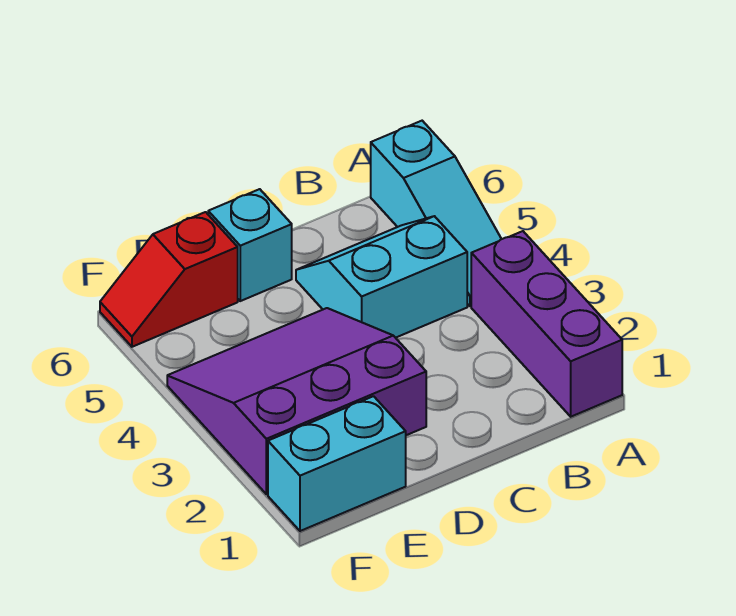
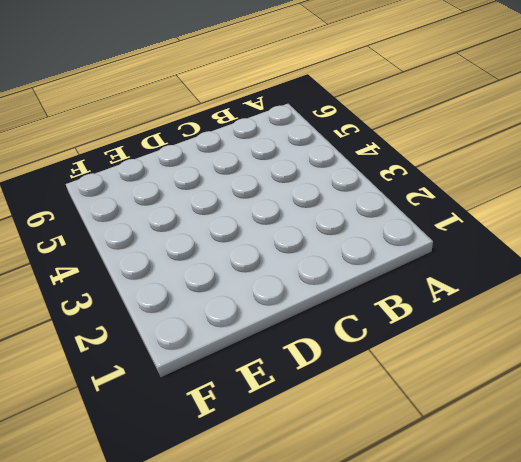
none -> purple 1x3 brick [471,231,622,417]
none -> cyan 1x3 slope [371,121,501,306]

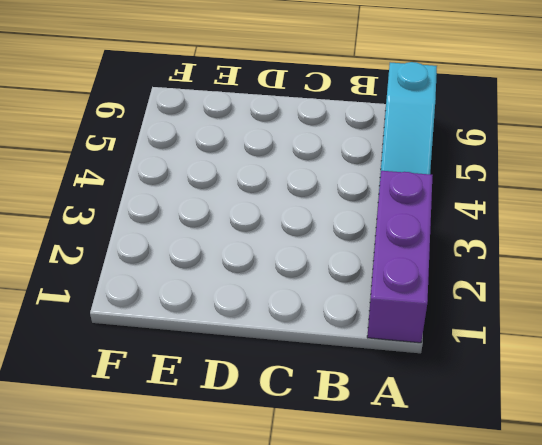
none -> cyan 2x2 slope [296,216,467,338]
none -> purple 3x3 slope [167,308,426,494]

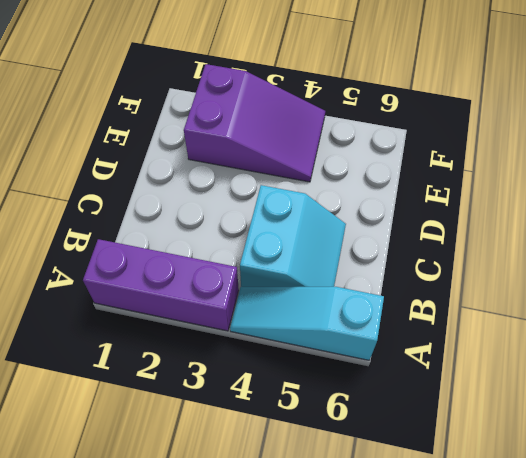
purple 2x3 slope [184,64,325,182] -> purple 3x3 slope [167,308,426,494]
none -> cyan 1x1 brick [208,189,292,301]
none -> cyan 1x2 brick [268,396,406,531]

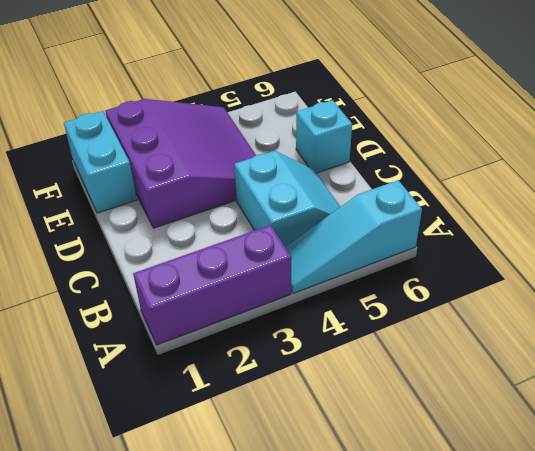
none -> red 1x2 slope [100,212,238,347]

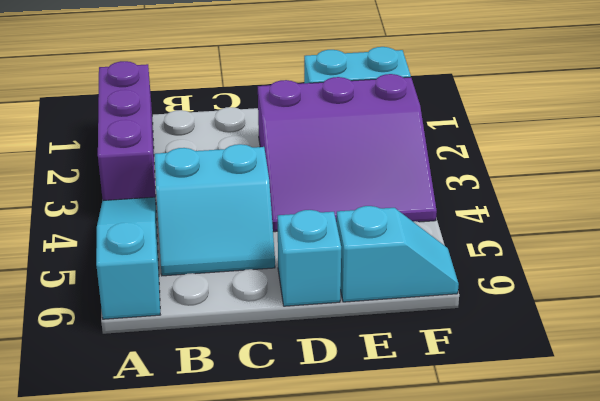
cyan 1x2 slope [337,206,459,302] -> red 1x2 slope [100,212,238,347]

